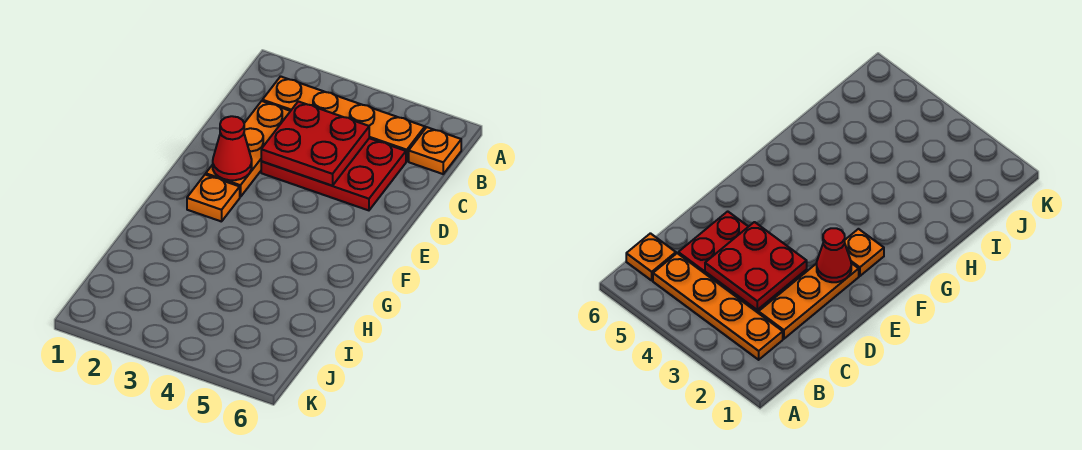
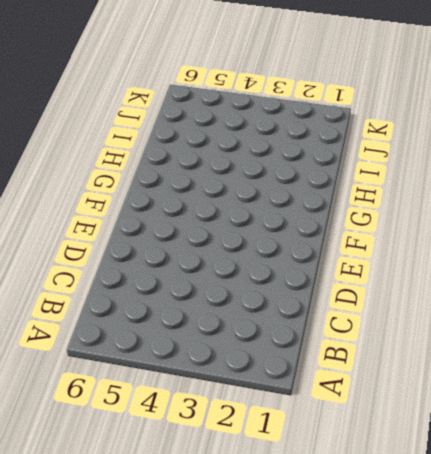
none -> orange 1x4 plate [262,76,425,161]
none -> orange 1x1 plate [409,127,461,174]

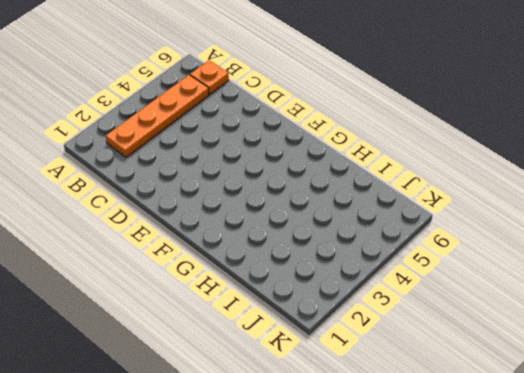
none -> orange 1x3 plate [206,101,290,197]
none -> red 2x3 plate [261,138,406,210]

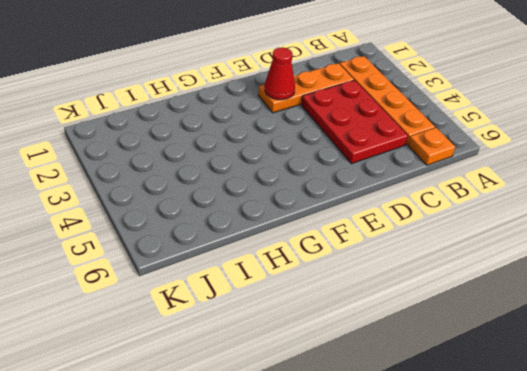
none -> orange 1x1 plate [187,175,240,222]
none -> red 2x2 plate [261,101,369,186]

